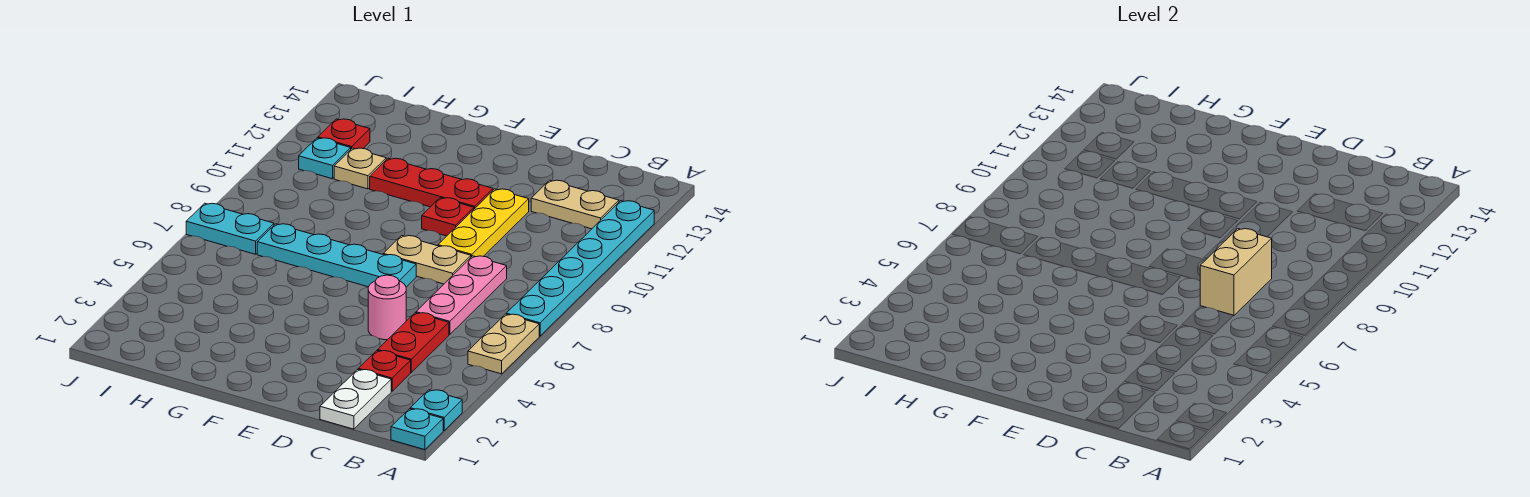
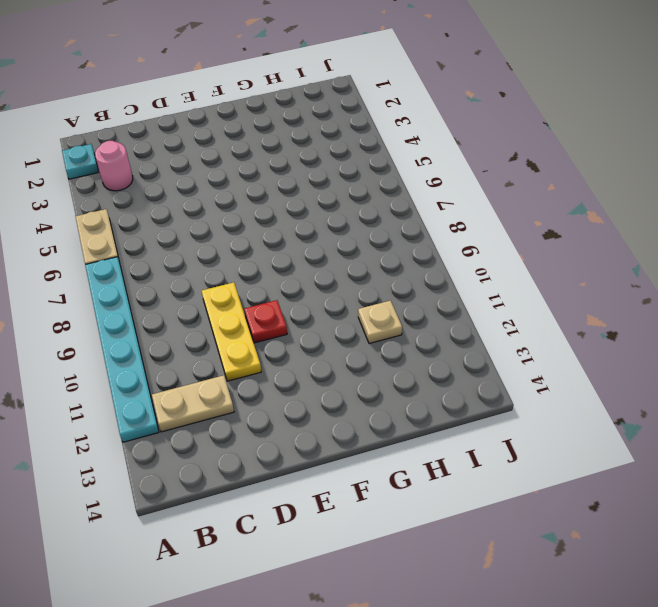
pink 1x1 round brick [95,141,133,191] -> pink 1x1 round brick moved to [368,275,406,340]
none -> cyan 1x1 plate [391,409,443,450]
none -> white 1x2 plate [320,369,391,429]
none -> red 1x1 plate [358,351,411,391]

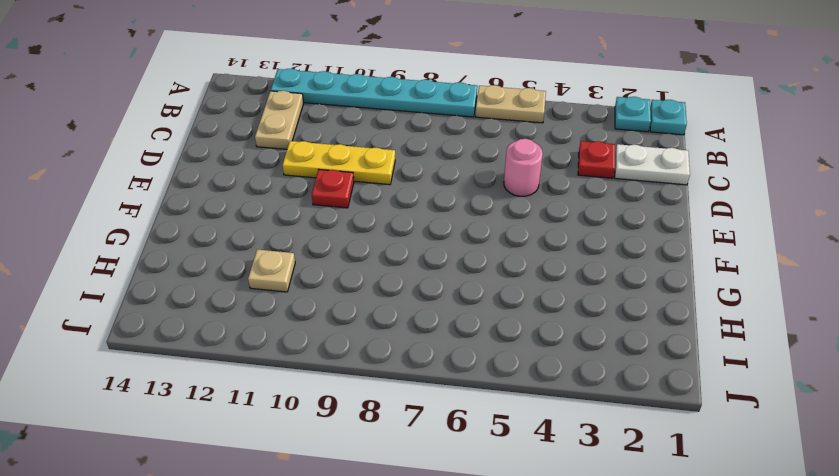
none -> red 1x2 plate [378,313,449,372]
none -> pink 1x3 plate [416,256,507,335]
none -> tan 1x2 plate [383,236,471,284]

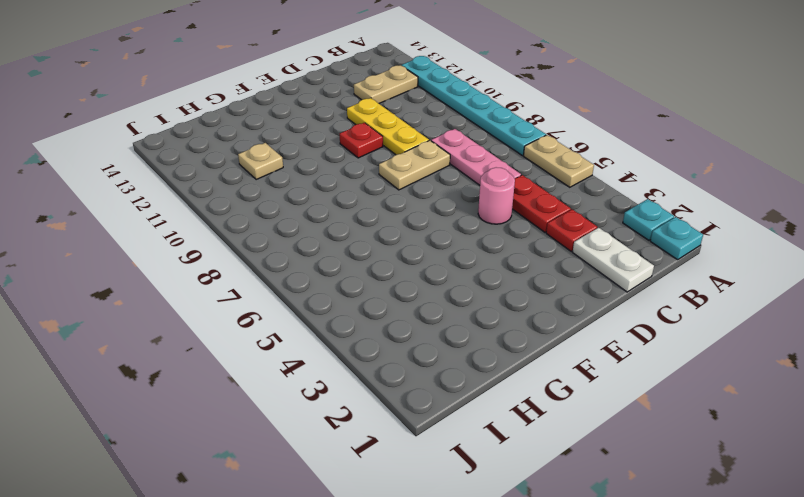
none -> cyan 1x4 plate [257,224,416,287]
none -> red 1x3 plate [370,158,493,209]
none -> cyan 1x2 plate [186,203,274,254]

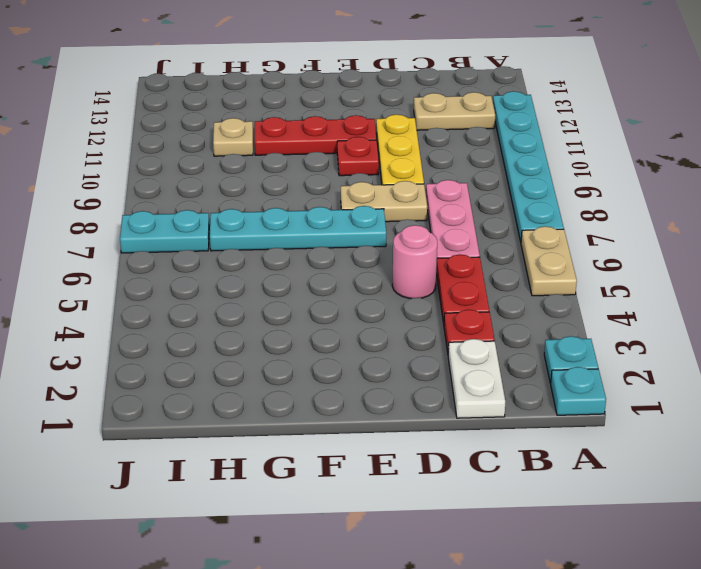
none -> cyan 1x1 plate [299,138,351,179]
none -> red 1x1 plate [318,119,370,149]
none -> tan 1x2 brick [1200,229,1272,316]

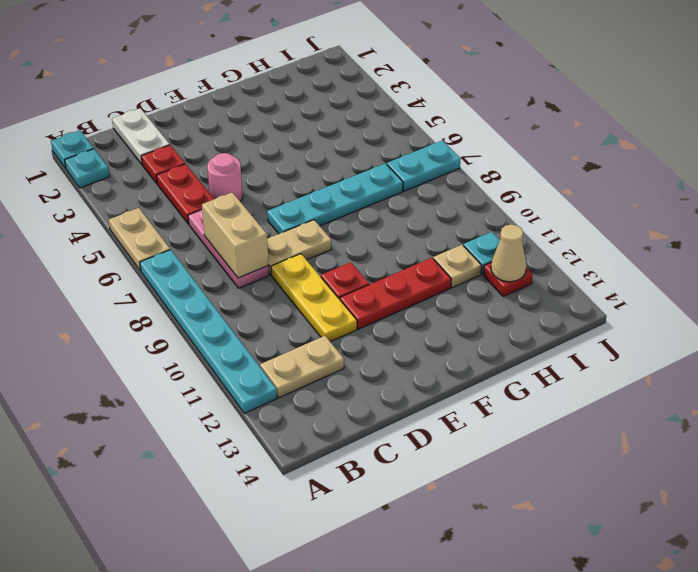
tan 1x1 cone [491,224,526,282] -> none

